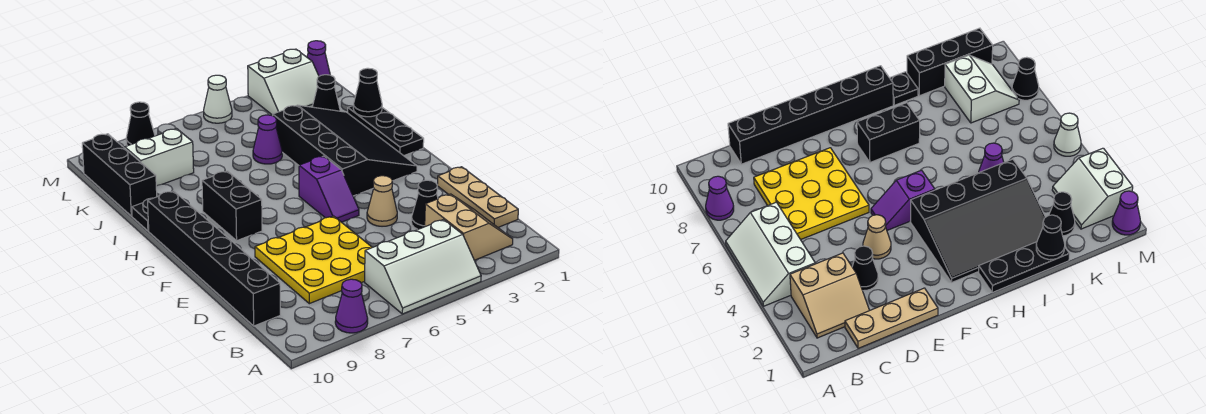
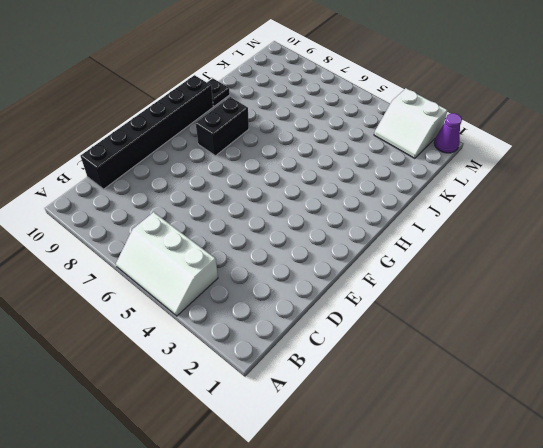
none -> purple 1x1 cone [335,279,368,333]
none -> tan 2x2 slope [425,194,513,260]
none -> tan 1x3 plate [437,167,518,227]

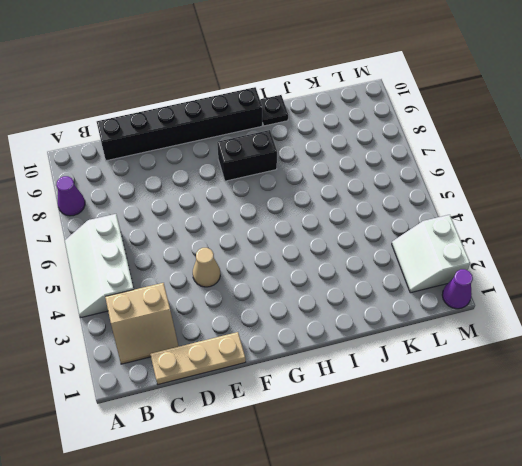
none -> yellow 3x3 plate [255,216,372,304]
none -> black 1x1 cone [411,180,438,229]
none -> purple 1x2 slope [299,156,359,222]

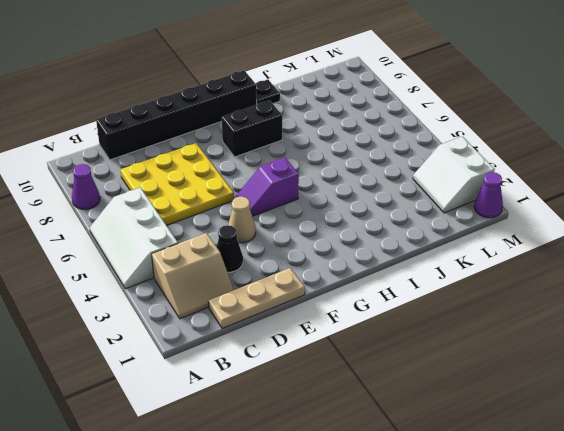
none -> black 3x4 slope [273,105,417,196]
none -> black 1x3 plate [348,106,424,156]
none -> purple 1x1 cone [253,115,282,164]

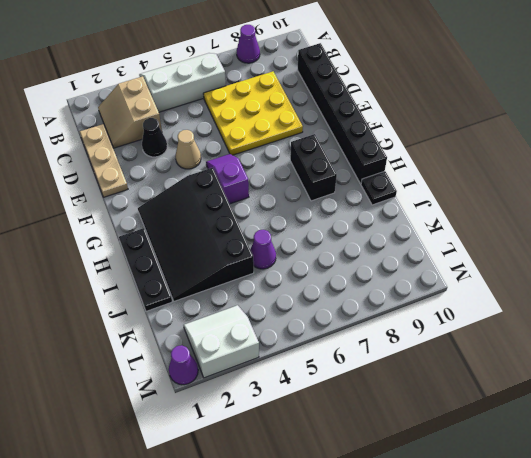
none -> black 1x3 brick [82,134,157,216]
none -> black 1x1 cone [312,75,340,111]
none -> white 2x2 slope [124,129,194,186]

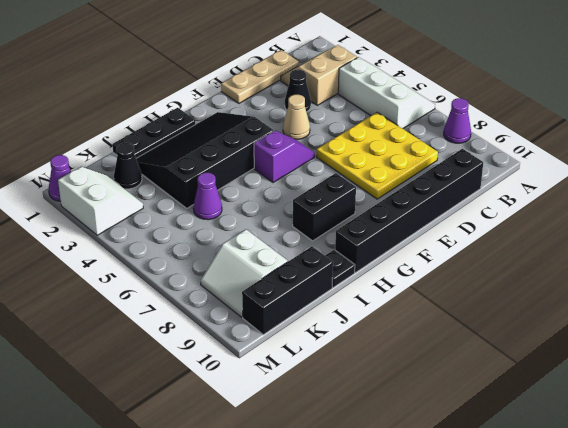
none -> white 1x1 cone [204,75,232,123]
none -> black 1x1 cone [126,102,155,146]
none -> black 1x1 cone [353,68,382,117]

